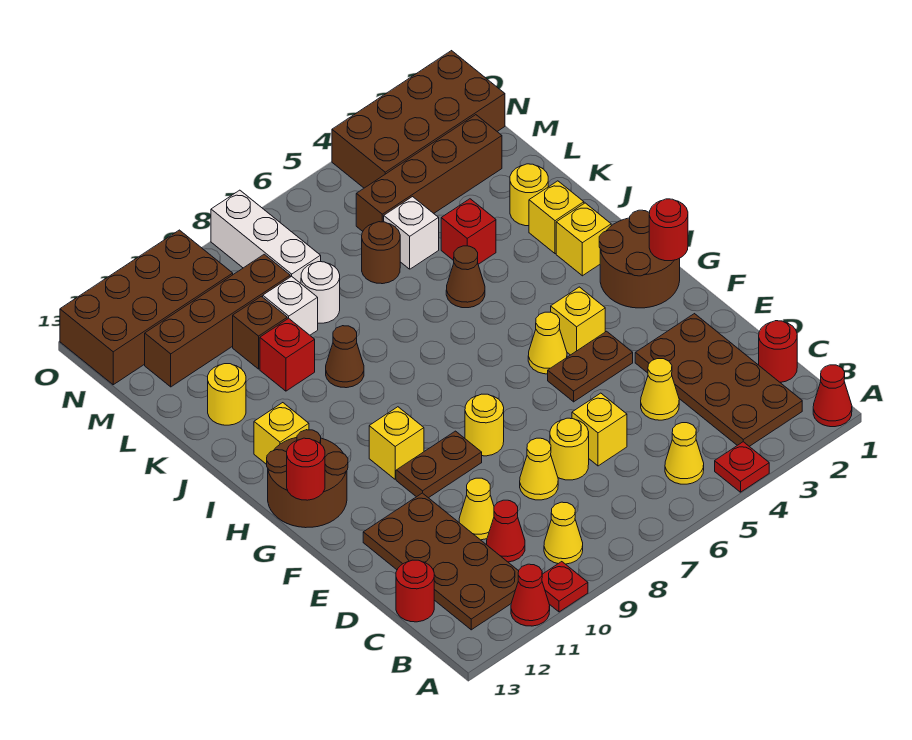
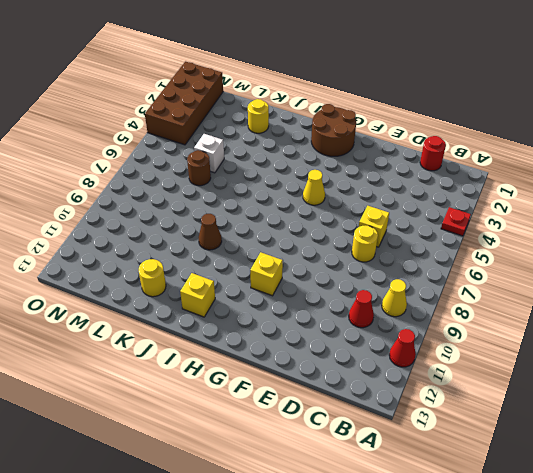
none -> red 1x1 cone [813,365,852,427]
none -> red 1x1 plate [542,562,588,612]
none -> brown 2x4 plate [635,314,802,446]
none -> yellow 1x1 cone [665,423,704,484]

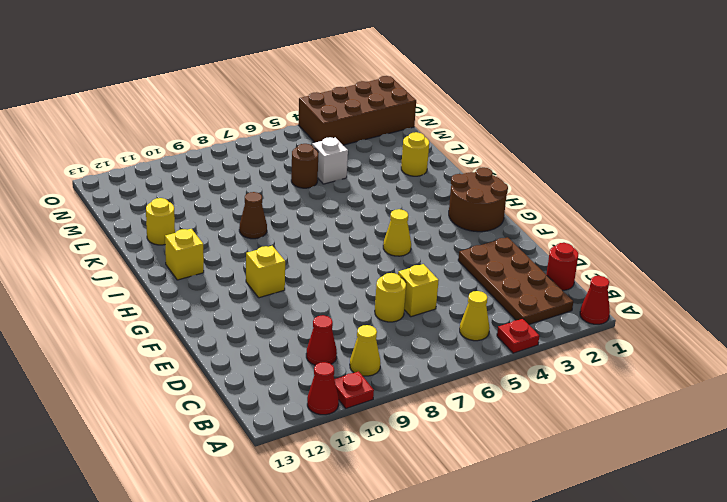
none -> brown 2x4 plate [363,493,519,630]
none -> red 1x1 round brick [396,560,434,622]
none -> yellow 1x1 cone [641,359,679,420]
none -> yellow 1x1 cone [520,438,558,500]

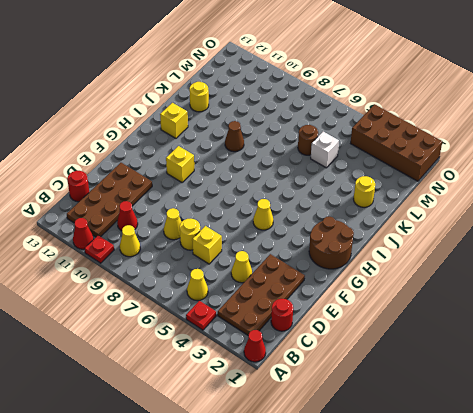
none -> yellow 1x1 cone [459,478,494,540]
none -> brown 1x2 plate [548,331,633,402]
none -> yellow 1x1 round brick [465,394,504,456]
none -> brown 1x2 plate [396,431,482,498]

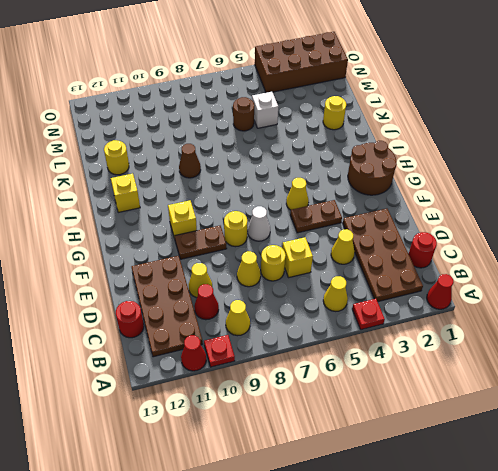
white 1x1 cone [247,206,270,241] -> none
none -> yellow 1x1 brick [551,287,605,355]
none -> brown 2x2 round brick [267,430,348,528]
none -> yellow 1x1 brick [556,203,611,276]
none -> yellow 1x1 brick [529,181,584,254]

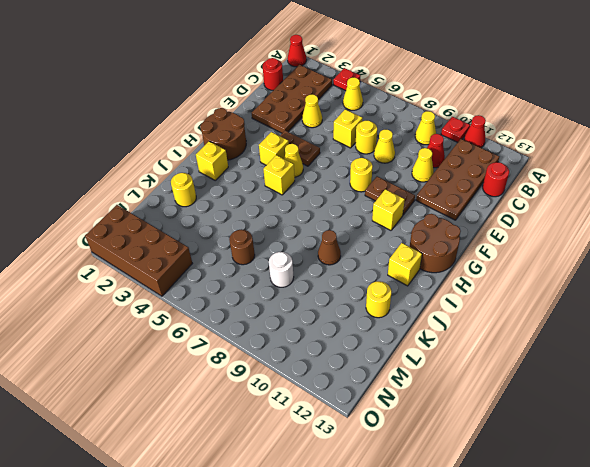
yellow 1x1 brick [263,155,295,195] -> yellow 1x1 brick moved to [529,181,584,254]
none -> brown 1x1 cone [446,246,485,308]
none -> red 1x1 brick [441,199,496,264]
none -> red 1x1 brick [260,318,315,391]
none -> white 1x1 brick [384,197,439,269]

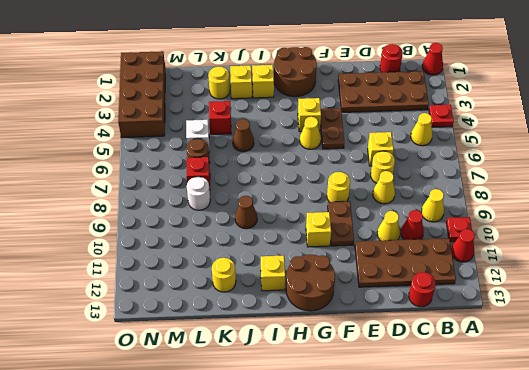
red 1x1 brick [187,157,210,191] -> red 1x1 brick moved to [260,318,315,391]
none -> yellow 1x1 cone [641,359,679,420]
none -> white 1x1 brick [263,276,318,335]
none -> brown 1x1 brick [233,296,287,369]
none -> brown 1x4 brick [356,115,502,231]

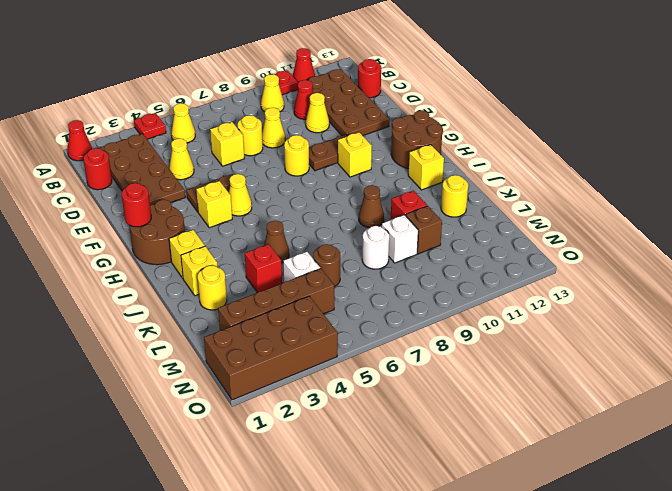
none -> white 1x3 brick [211,190,321,283]
none -> brown 1x4 brick [145,254,290,387]
none -> brown 2x4 brick [60,230,233,385]
none -> red 1x1 round brick [287,438,325,500]

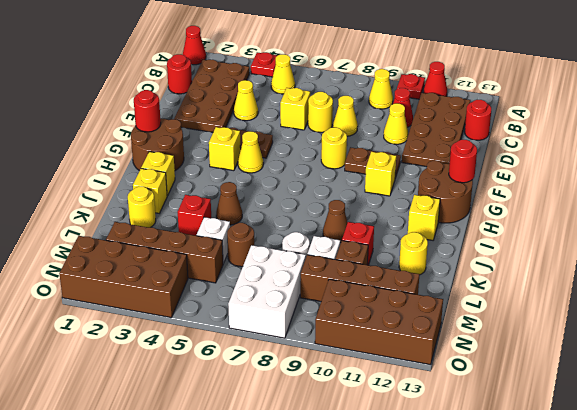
white 2x3 brick [228,245,306,338] -> white 1x3 brick [211,190,321,283]

